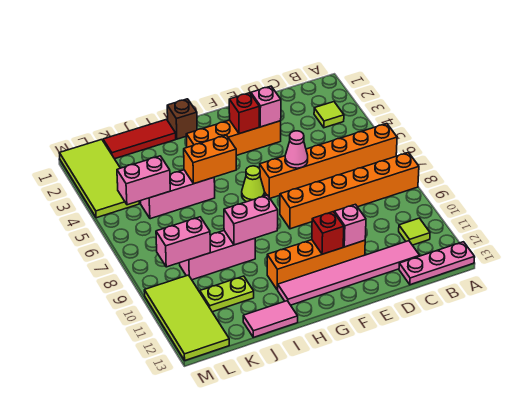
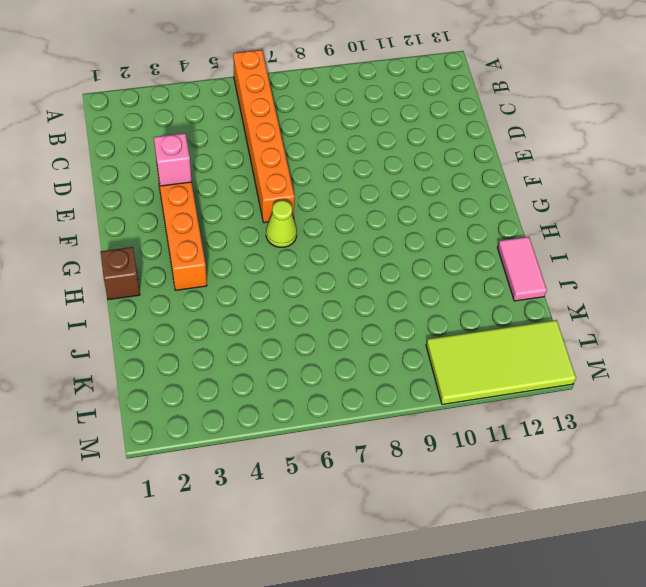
none -> orange 1x6 brick [280,153,419,229]
none -> pink 1x3 plate [399,242,475,285]
none -> lime 1x1 tile [314,102,344,128]

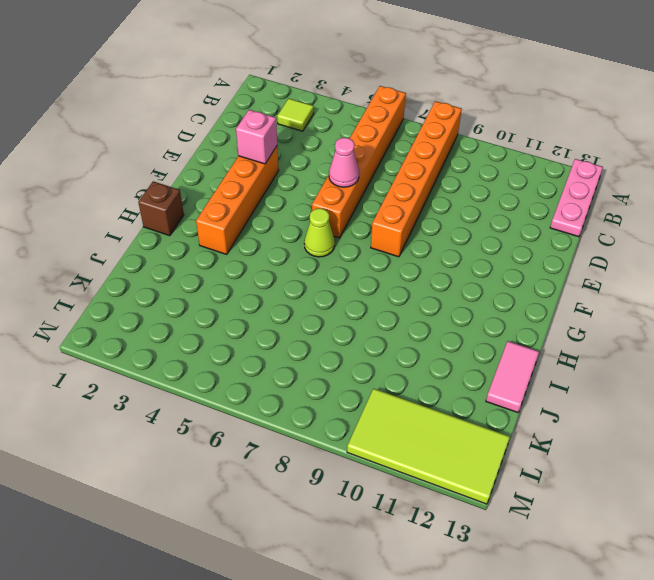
none -> lime 1x1 tile [399,218,430,245]
none -> pink 1x6 tile [278,241,420,305]
none -> orange 1x4 brick [267,240,365,290]

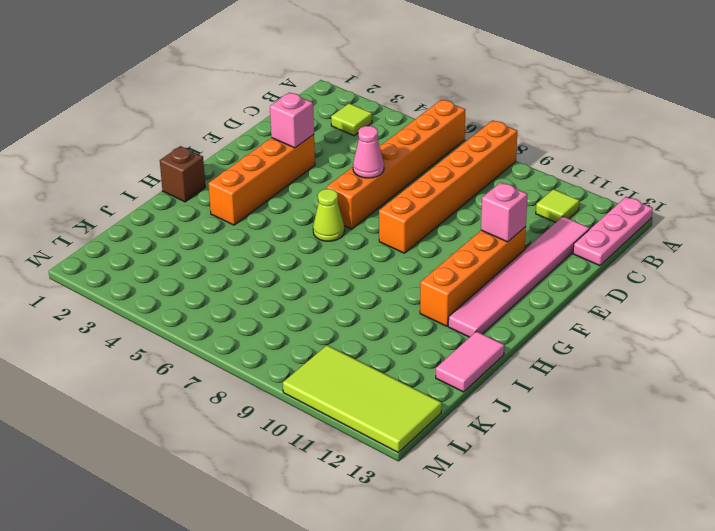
none -> red 1x3 tile [103,120,176,159]
none -> pink 1x3 brick [141,170,215,219]
none -> pink 1x3 brick [180,231,255,280]

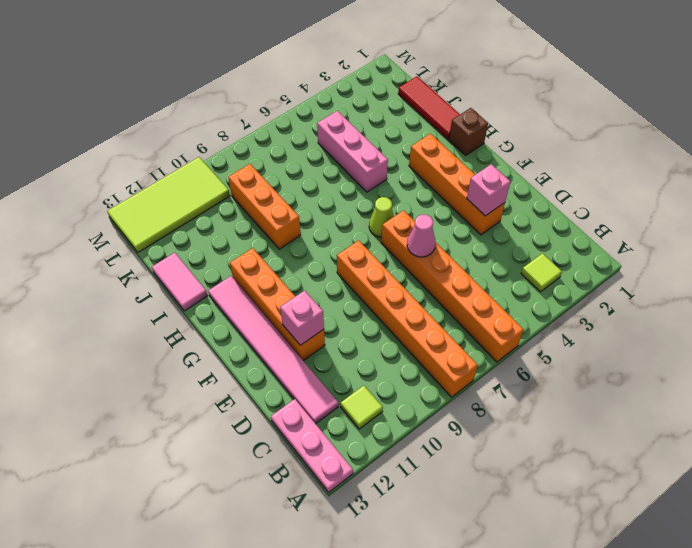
orange 1x3 brick [228,164,301,249] -> pink 1x3 brick [180,231,255,280]
none -> lime 1x2 plate [200,276,254,312]
none -> lime 2x4 tile [60,140,139,218]
none -> red 1x1 brick [229,93,259,134]

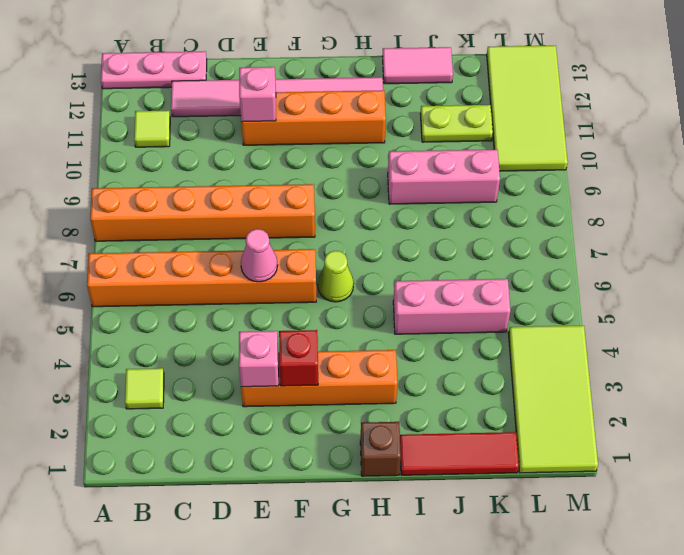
none -> red 1x1 brick [312,212,344,254]
none -> orange 1x2 brick [184,135,236,184]
none -> pink 1x2 brick [224,195,278,245]

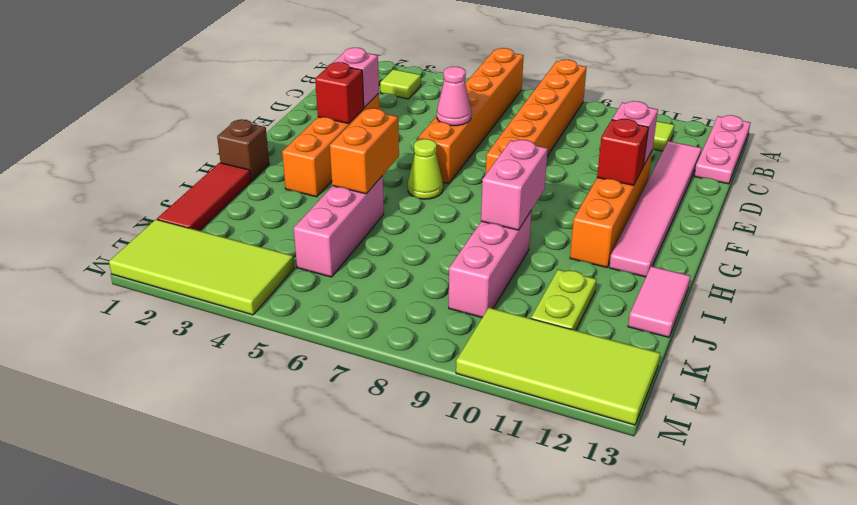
none -> pink 1x2 brick [117,156,170,205]
none -> pink 1x2 brick [156,217,210,267]

